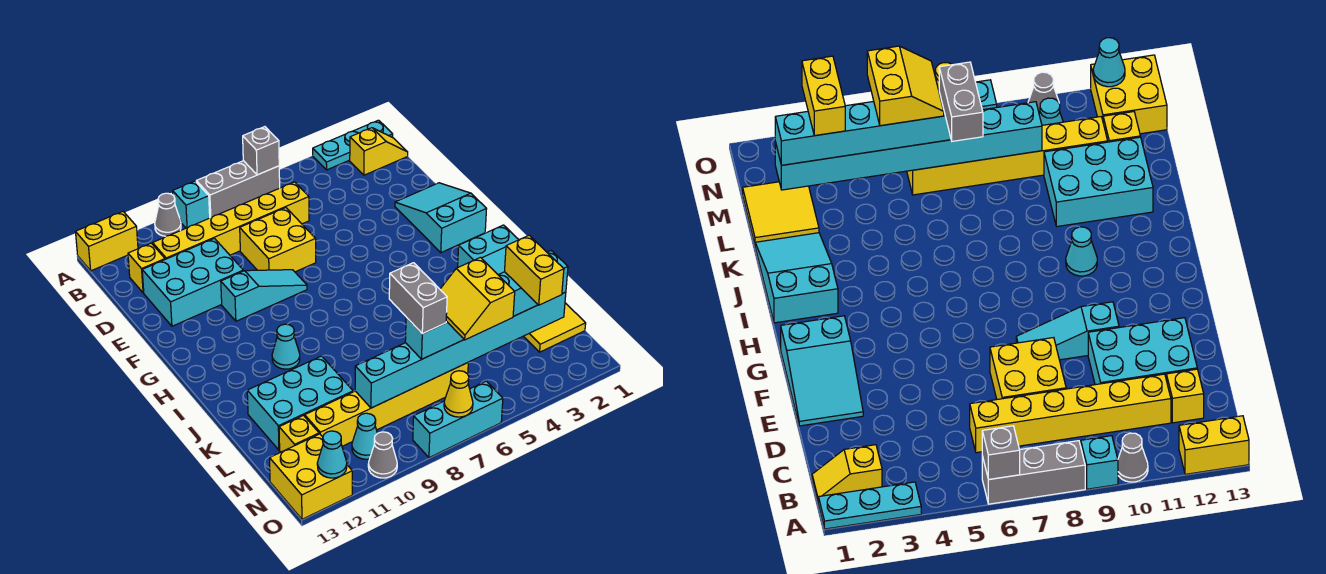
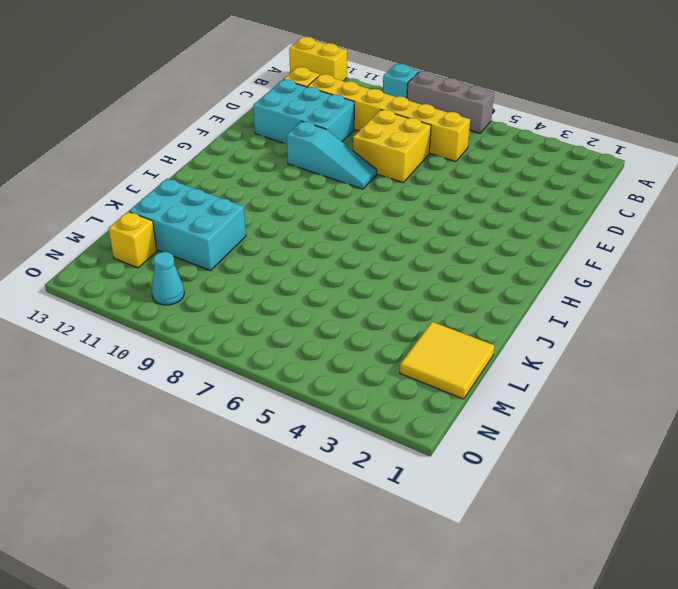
none -> cyan 1x3 plate [313,120,393,170]
none -> grey 1x1 cone [155,193,181,236]
none -> yellow 1x2 slope [350,128,408,175]
none -> cyan 2x3 slope [395,183,486,253]

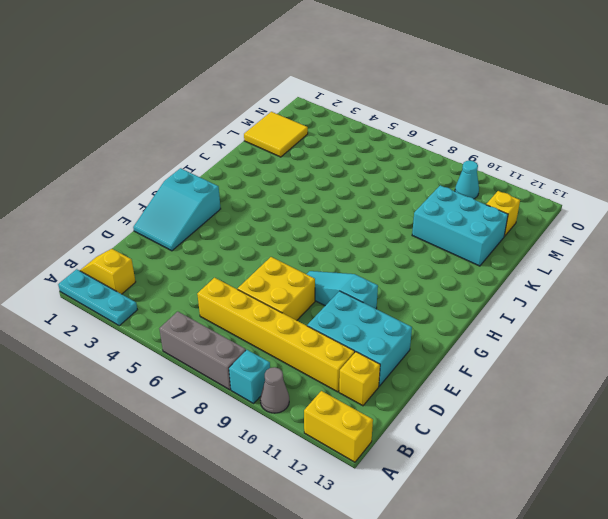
none -> cyan 2x3 slope [458,225,519,275]
none -> cyan 1x1 cone [272,324,300,369]
none -> yellow 1x6 brick [305,363,468,446]
none -> yellow 2x2 brick [270,434,352,519]

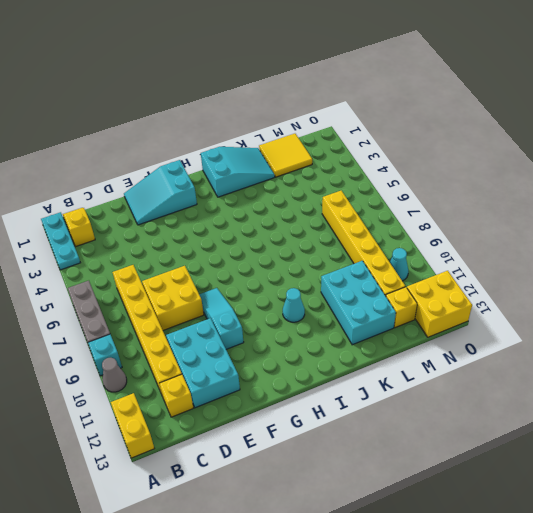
none -> cyan 1x3 brick [413,381,503,458]
none -> grey 1x1 cone [368,432,397,478]
none -> grey 1x1 brick [243,127,279,175]
none -> cyan 1x8 brick [355,292,566,408]

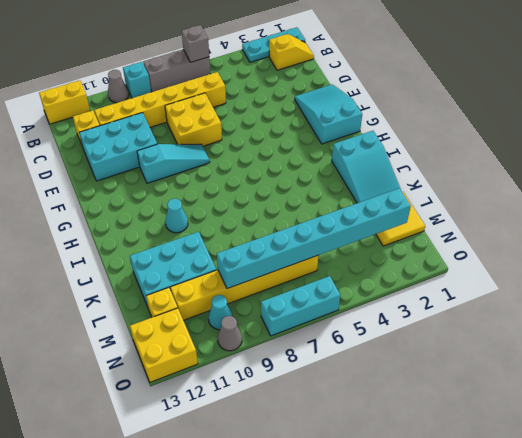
none -> yellow 1x1 cone [444,371,473,417]
none -> cyan 1x1 cone [317,431,347,478]
none -> cyan 1x6 brick [405,251,568,359]
none -> grey 1x2 brick [389,263,447,334]

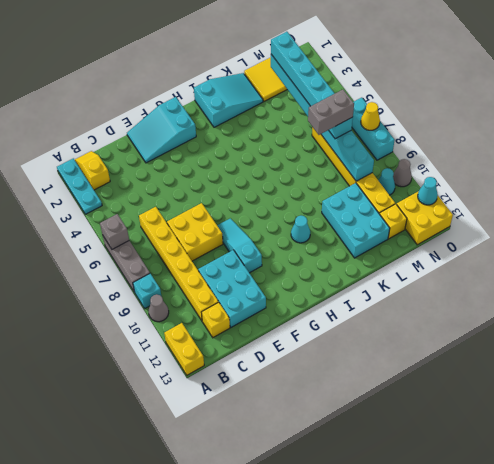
none -> yellow 1x2 brick [505,235,564,305]
none -> yellow 2x2 slope [440,257,515,340]

